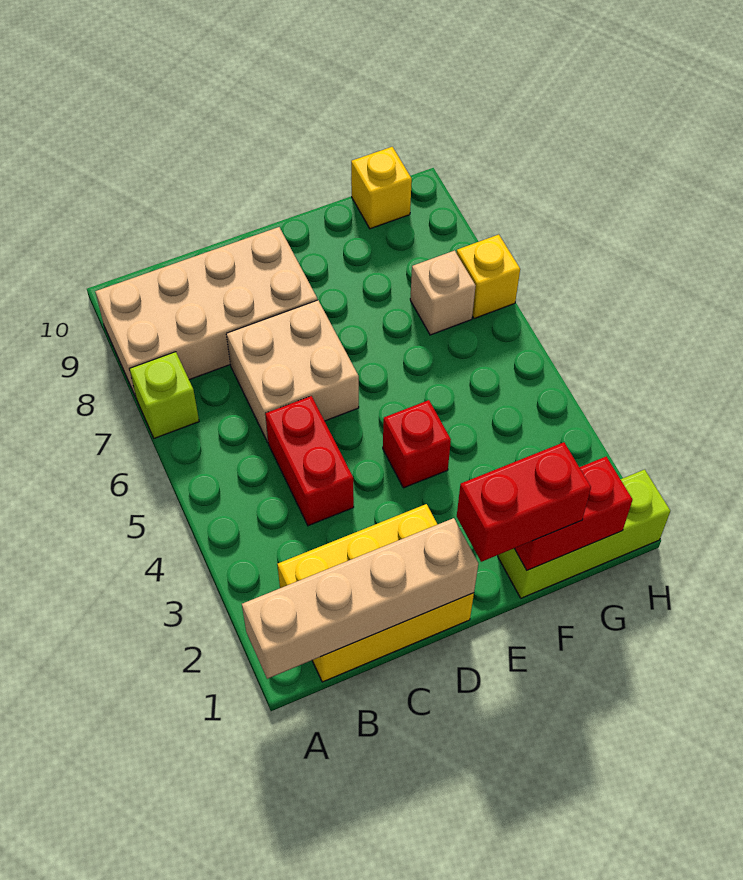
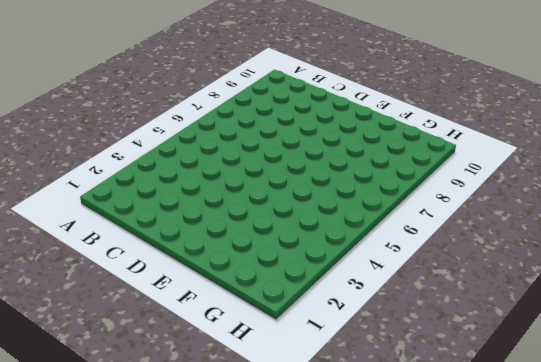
none -> lime 1x1 brick [130,352,199,438]
none -> tan 2x4 brick [95,227,317,399]
none -> yellow 2x3 brick [277,504,474,682]

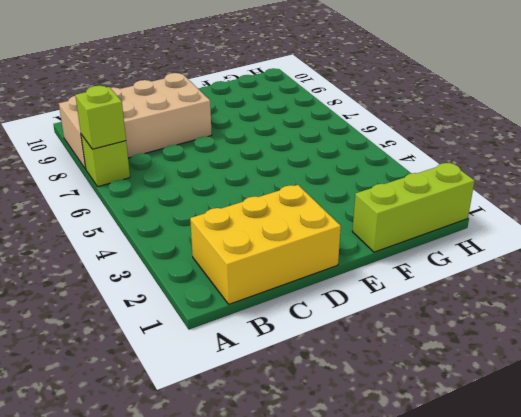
lime 1x1 brick [75,86,126,149] -> none
none -> red 1x2 brick [265,396,354,526]
none -> tan 2x2 brick [226,300,359,442]
none -> red 1x1 brick [383,400,451,488]

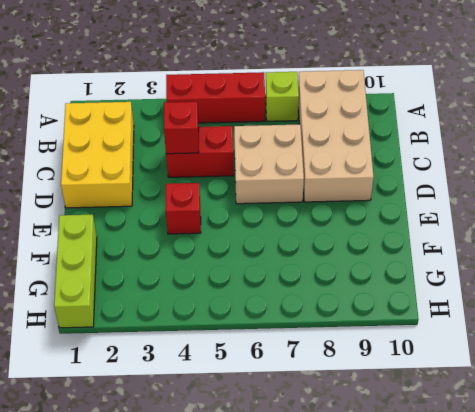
red 1x3 brick [166,72,265,123] -> none
red 1x1 brick [164,102,199,154] -> none
none -> tan 1x1 brick [410,251,476,335]
none -> yellow 1x1 brick [351,147,412,229]
none -> yellow 1x1 brick [457,235,520,319]

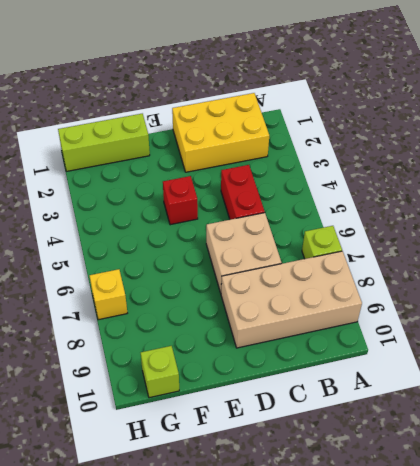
lime 1x1 brick [141,346,179,398] -> yellow 1x1 brick [351,147,412,229]
none -> tan 1x1 brick [410,251,476,335]
none -> tan 1x4 brick [242,518,478,679]
none -> red 1x2 brick [514,457,633,570]

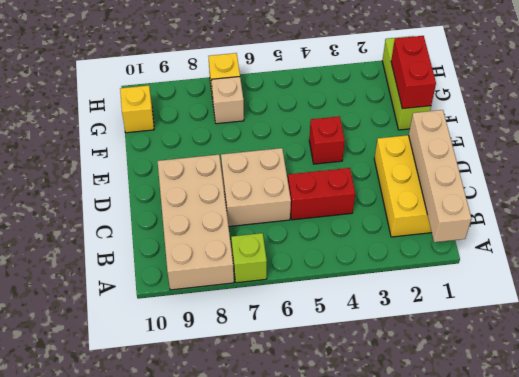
none -> red 1x2 brick [457,442,591,562]

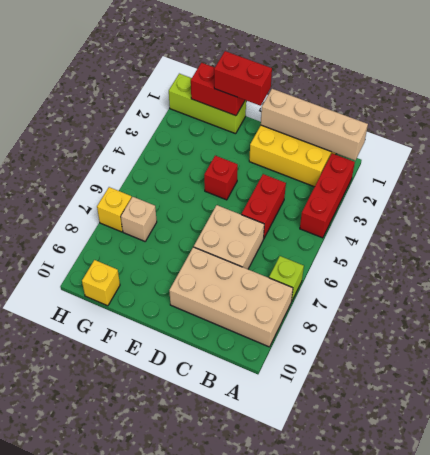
red 1x3 brick [300,153,355,238] -> none

